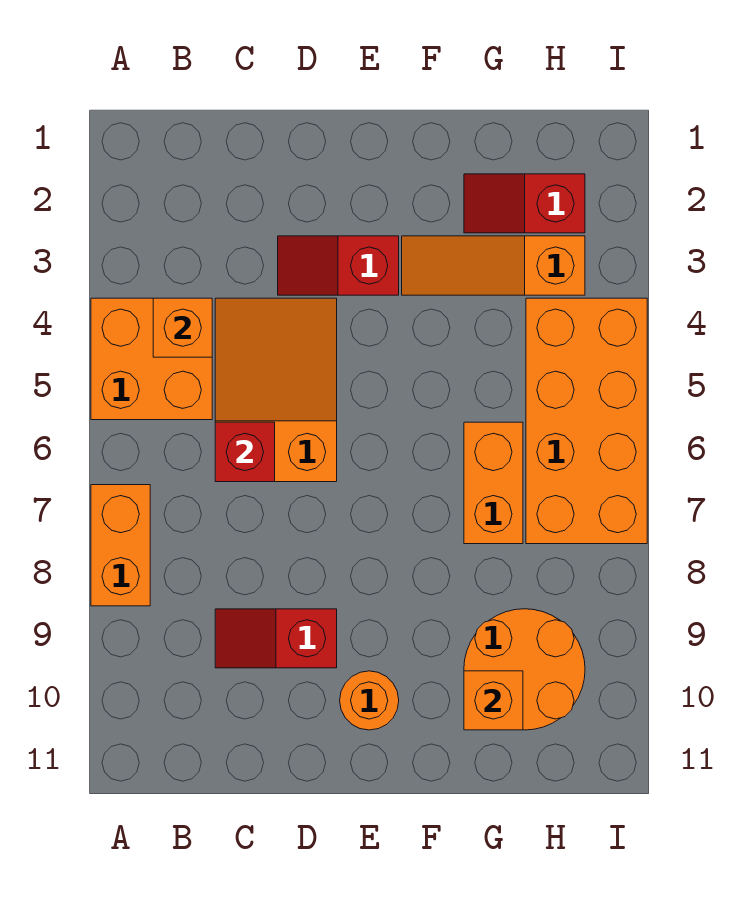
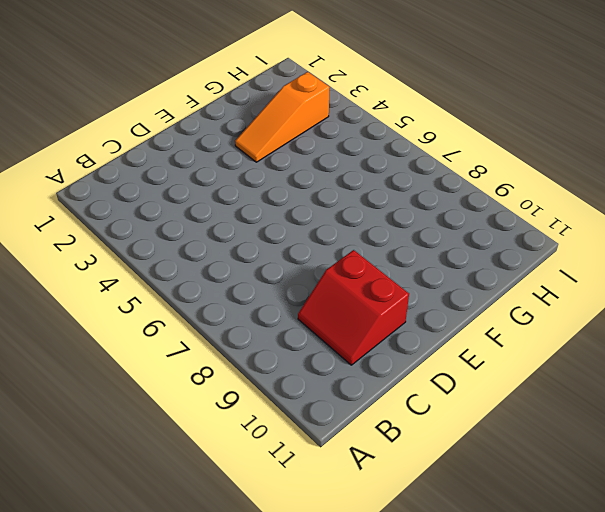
red 2x2 slope [298,250,409,365] -> red 1x2 slope [215,609,337,668]
none -> orange 2x2 brick [91,298,212,420]
none -> orange 1x2 brick [91,485,150,606]
none -> orange 2x3 slope [215,298,337,482]

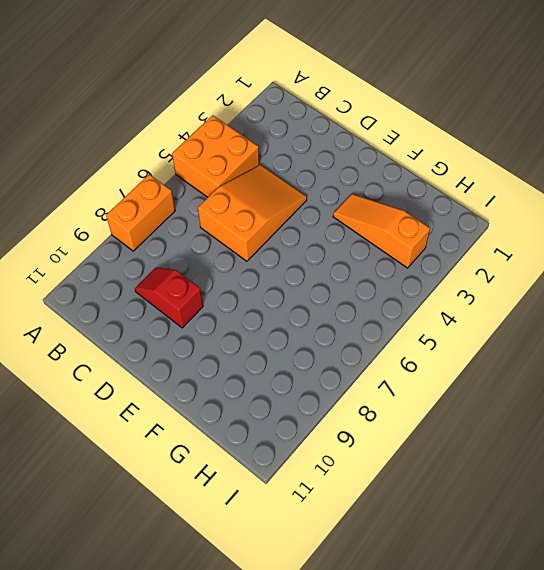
none -> red 1x2 slope [278,236,399,295]
none -> orange 1x1 round brick [340,671,399,730]
none -> red 1x2 slope [464,174,585,233]

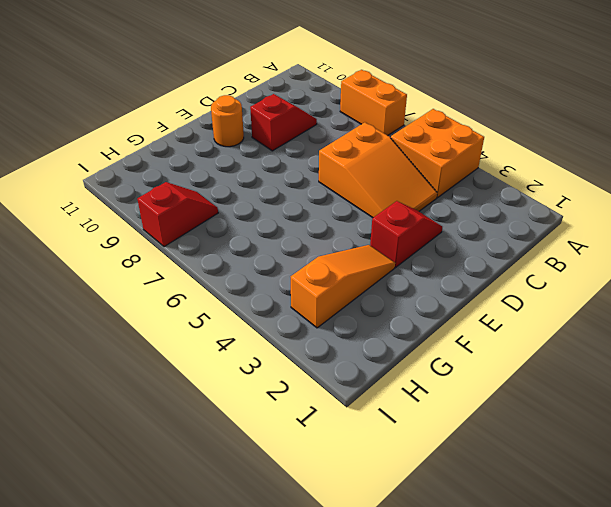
red 1x2 slope [137,182,218,247] -> red 1x2 slope moved to [464,174,585,233]
none -> orange 1x2 brick [464,422,523,544]
none -> orange 2x2 round brick [464,609,585,730]
none -> orange 2x4 brick [526,298,647,544]

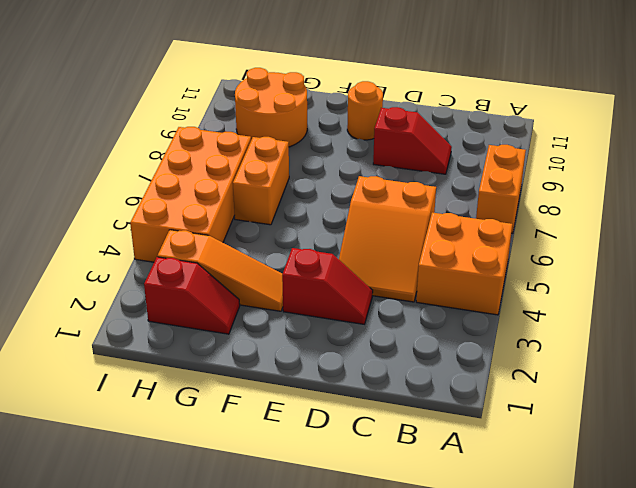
none -> orange 1x1 brick [153,298,212,357]
none -> red 1x1 brick [215,422,275,482]
none -> orange 1x1 brick [464,671,523,730]

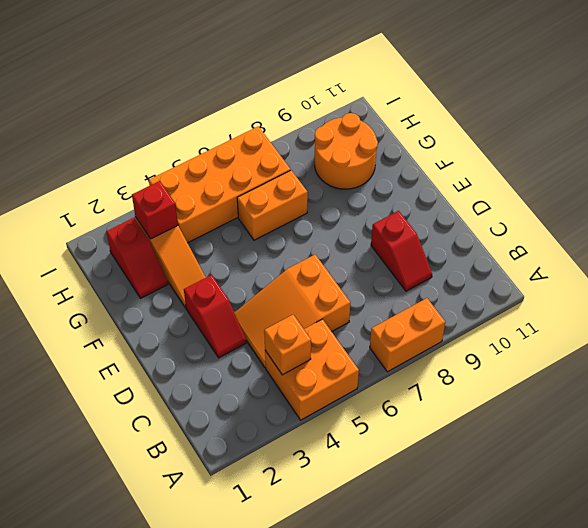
red 1x1 brick [132,181,178,239] -> red 1x1 brick moved to [215,422,275,482]
none -> orange 1x1 round brick [340,671,399,730]
none -> orange 1x1 brick [464,671,523,730]

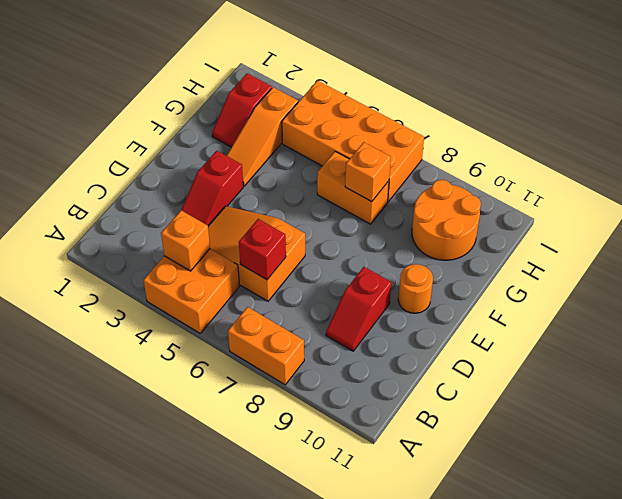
orange 1x1 brick [345,142,391,202] -> orange 1x1 brick moved to [464,671,523,730]

